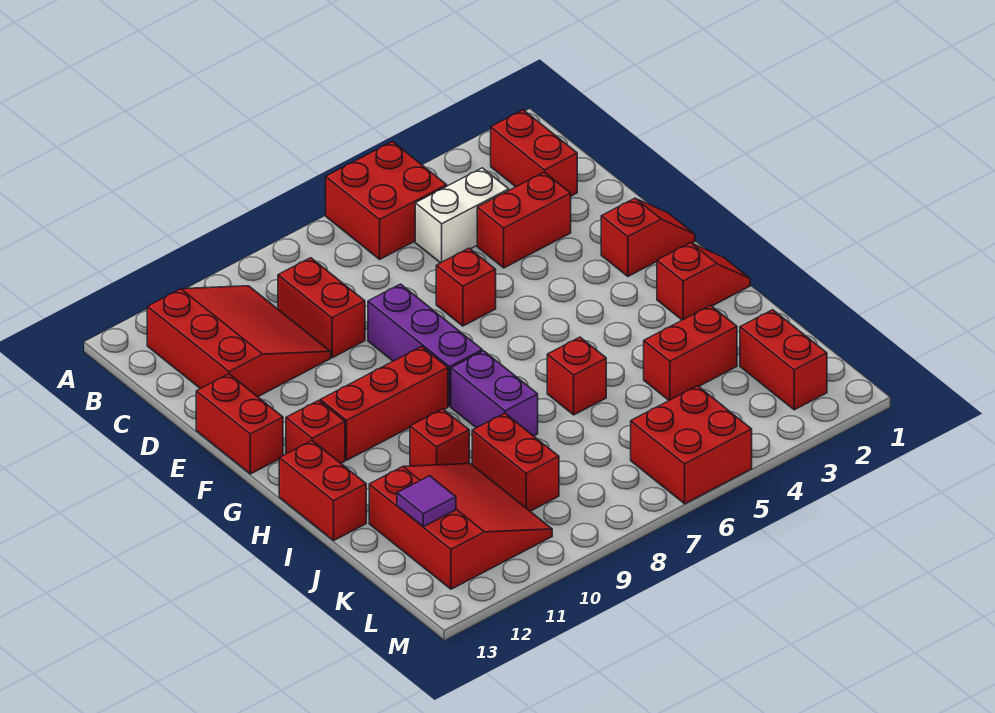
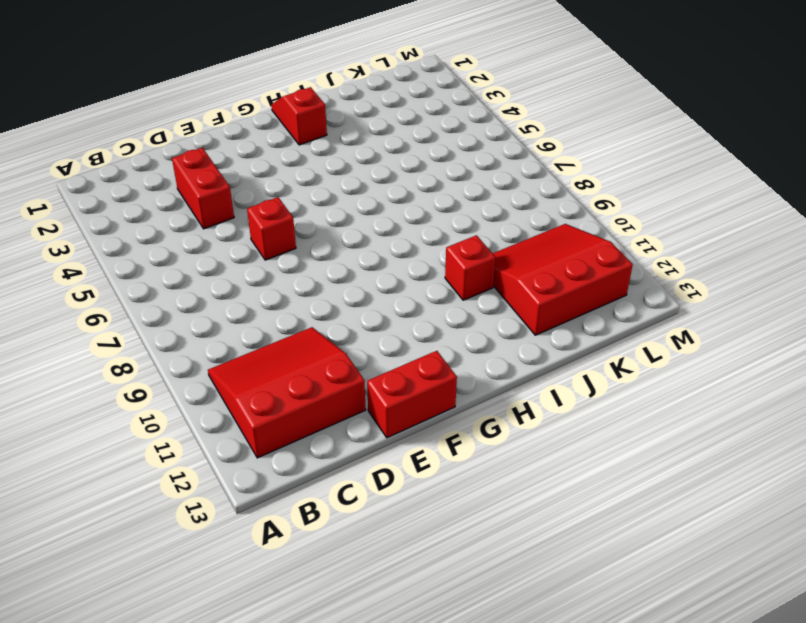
none -> red 2x2 brick [326,142,447,259]
none -> red 1x2 brick [491,110,577,196]
none -> white 1x2 brick [415,168,509,263]

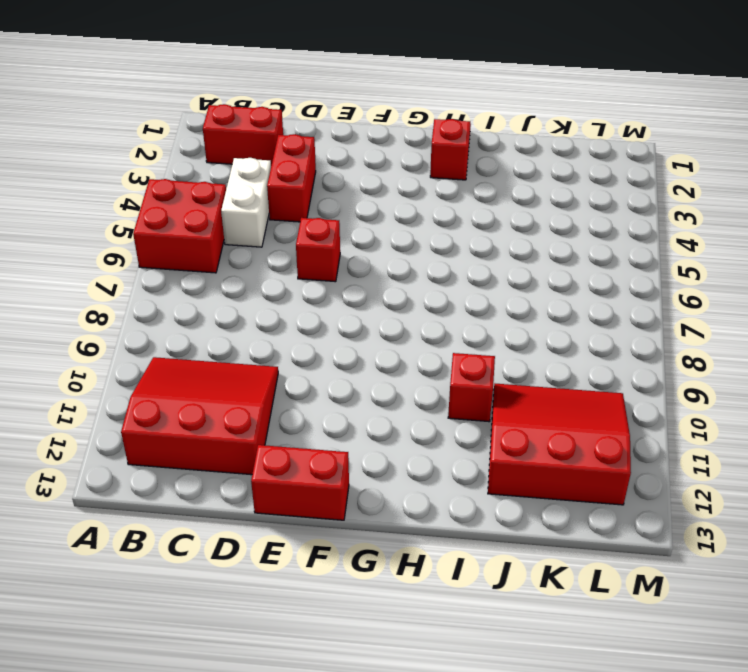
none -> red 1x2 brick [278,258,365,358]
none -> purple 1x3 brick [368,284,482,406]
none -> red 1x2 slope [601,198,695,276]

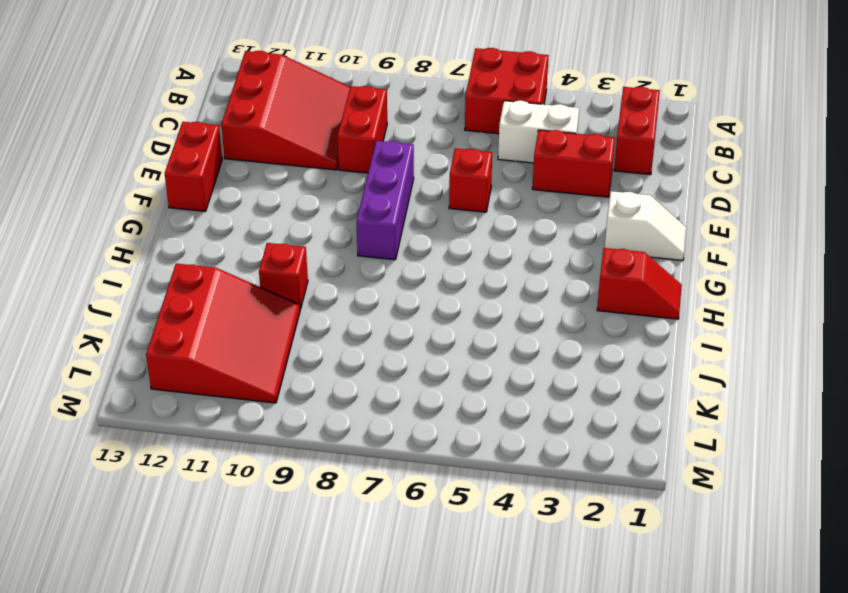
white 1x2 slope [605,191,686,261] -> red 1x2 slope [601,198,695,276]
none -> red 1x3 brick [320,347,448,460]
none -> red 1x1 brick [286,400,345,463]
none -> purple 1x2 brick [451,351,538,436]

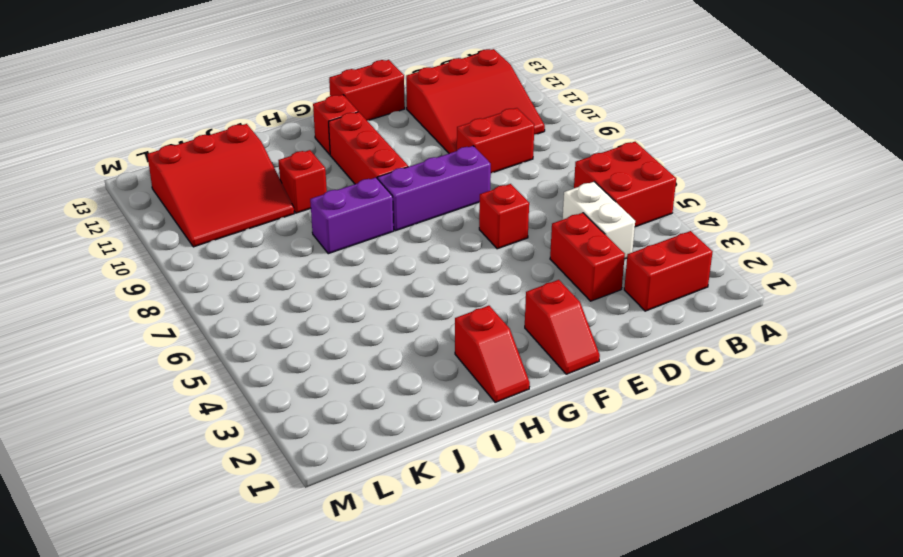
none -> red 1x2 brick [279,441,366,540]
none -> red 1x1 brick [547,337,606,415]
none -> red 1x2 brick [644,305,737,400]

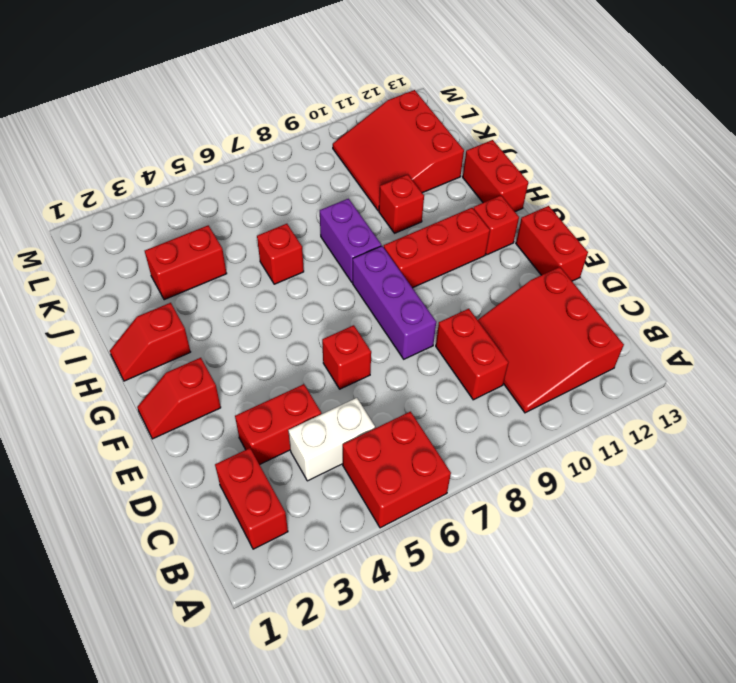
none -> red 1x2 brick [472,413,559,511]
none -> red 1x2 brick [740,310,827,410]
none -> red 2x2 brick [631,386,752,504]

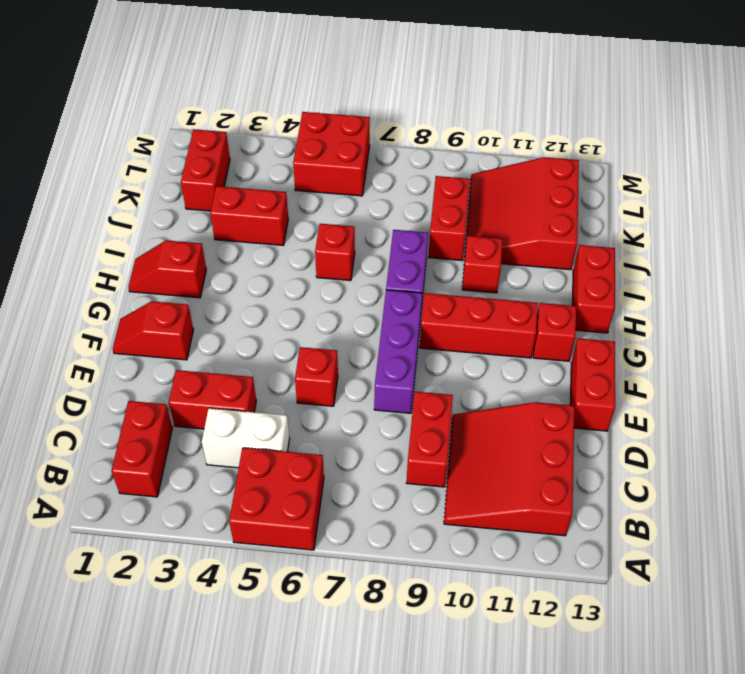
none -> purple 1x1 tile [397,476,456,527]

